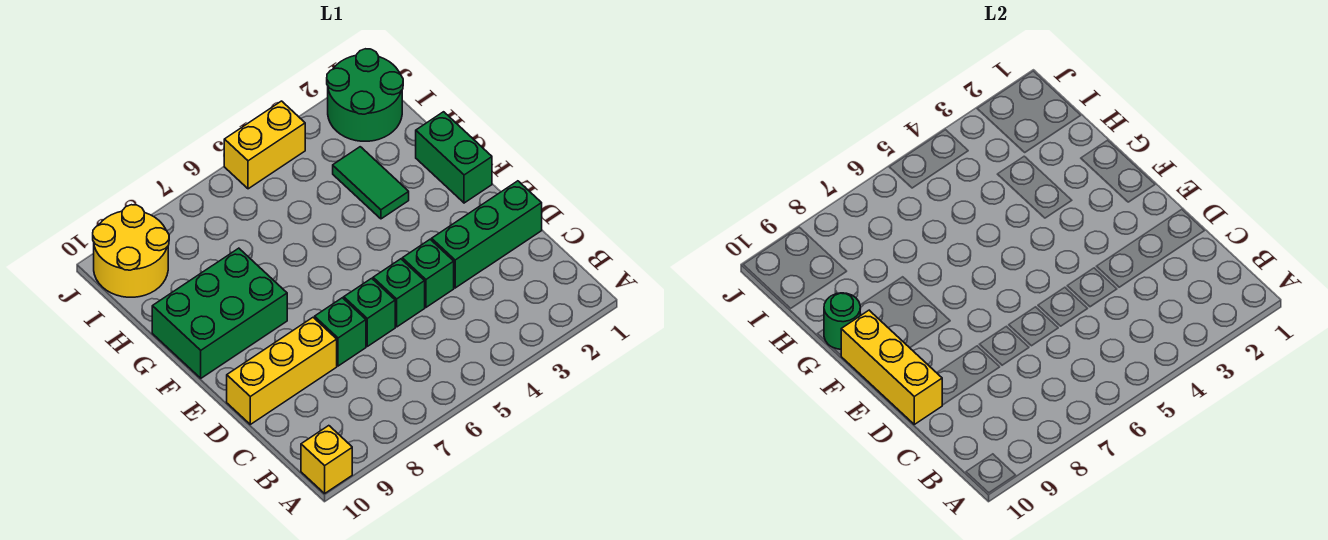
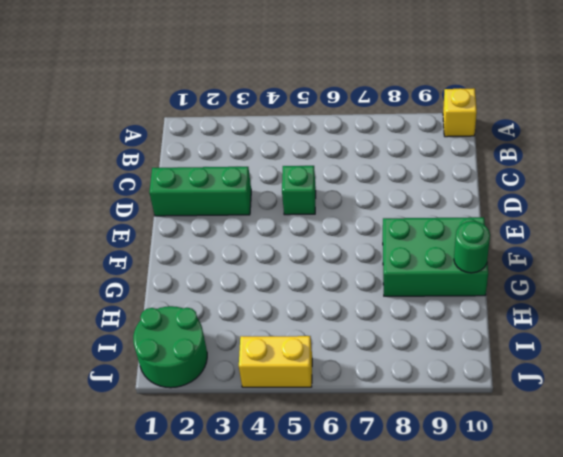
none -> green 1x1 brick [402,239,454,307]
none -> green 1x1 brick [344,278,395,346]
none -> green 1x1 brick [315,298,366,366]

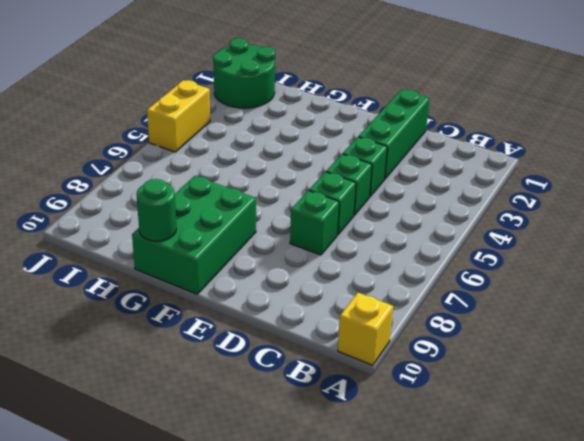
none -> yellow 1x3 brick [227,318,337,424]
none -> green 1x2 brick [416,112,492,203]
none -> green 1x2 tile [333,147,409,219]

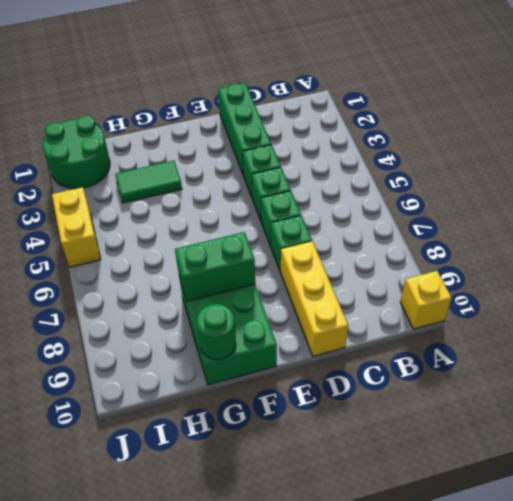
green 1x2 brick [175,232,255,301] -> green 1x2 brick moved to [416,112,492,203]
none -> yellow 2x2 round brick [93,205,169,297]
none -> yellow 1x3 brick [841,310,942,424]

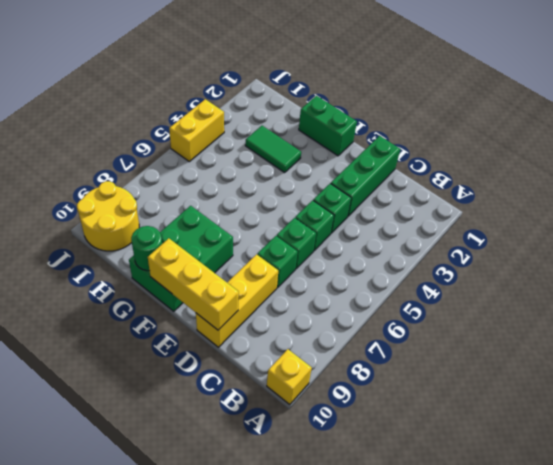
none -> green 2x2 round brick [327,49,403,141]

